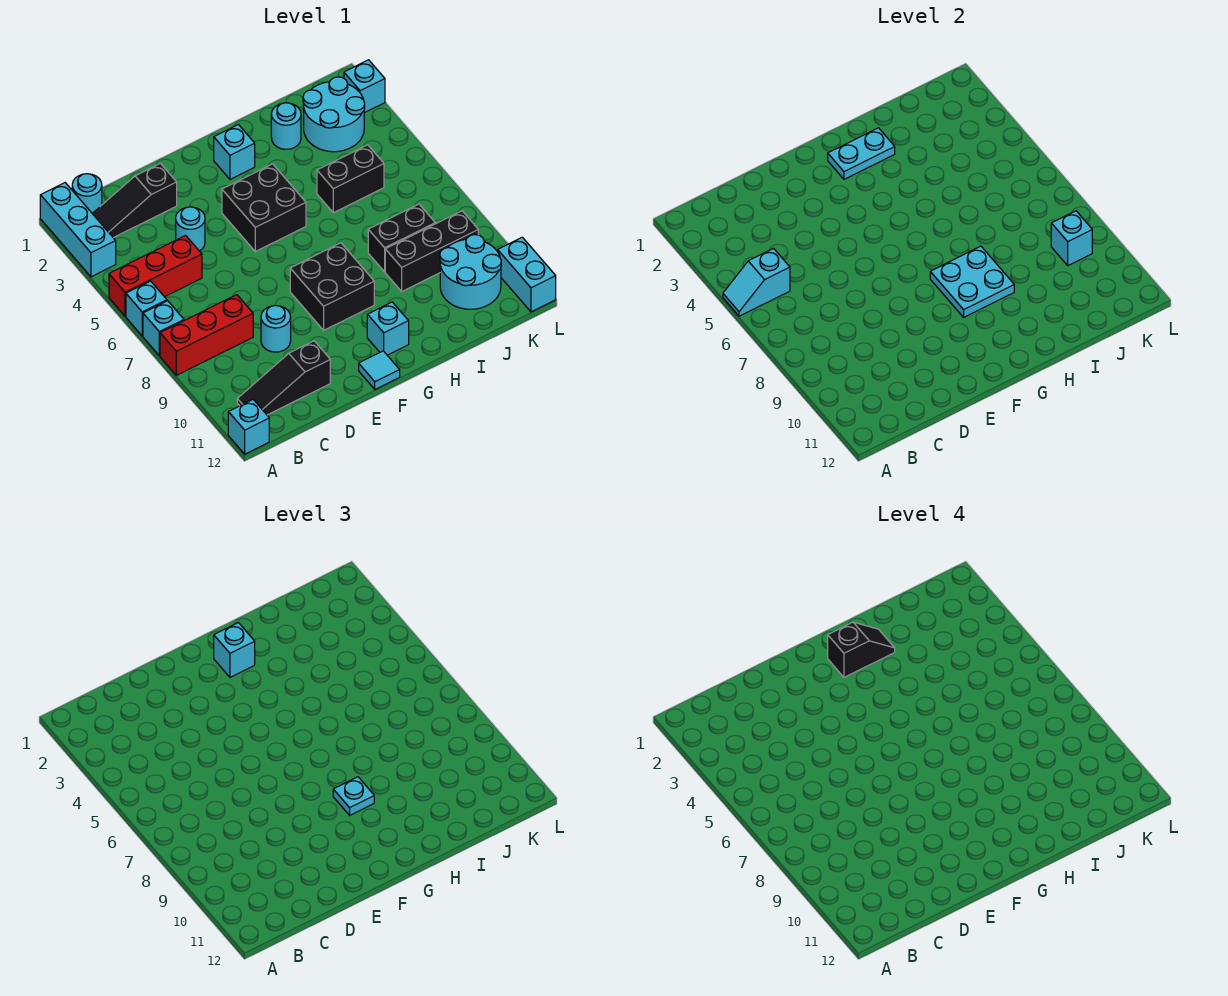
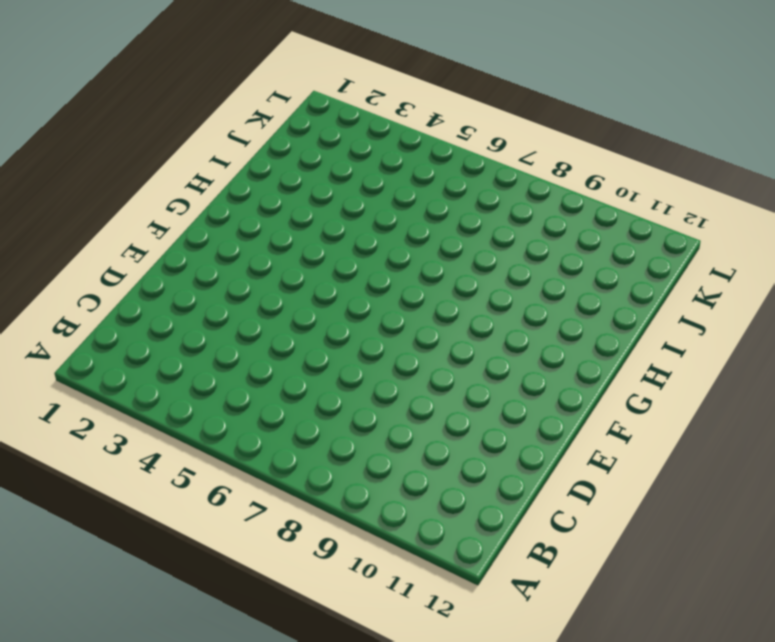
none -> cyan 1x3 brick [40,183,116,277]
none -> red 1x3 brick [109,236,202,316]
none -> cyan 1x1 brick [126,281,167,336]
none -> cyan 1x1 brick [143,301,184,356]

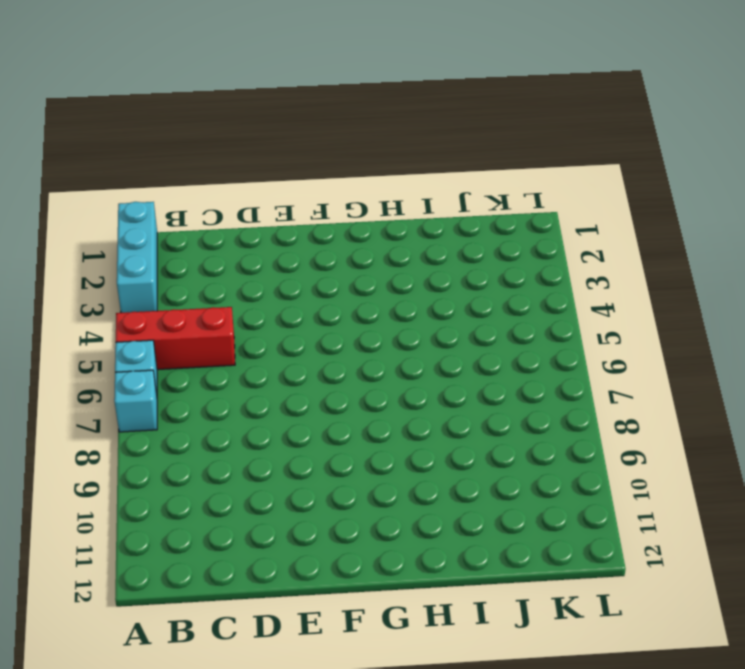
none -> red 1x3 brick [160,295,253,375]
none -> cyan 1x1 brick [228,400,269,454]
none -> cyan 1x1 round brick [72,174,102,213]
none -> black 1x3 slope [92,163,177,238]

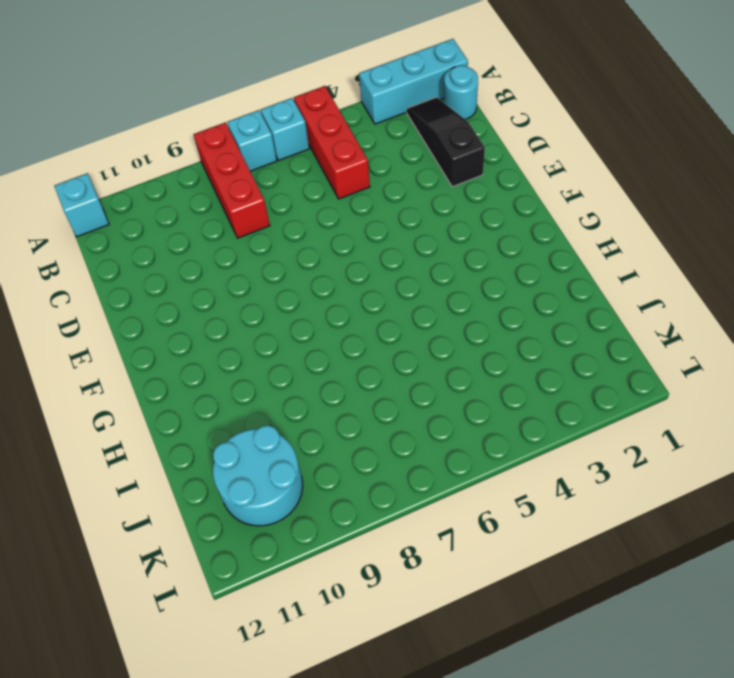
none -> black 1x3 slope [237,341,330,415]
none -> cyan 1x1 round brick [176,207,205,251]
none -> cyan 1x1 round brick [261,305,291,352]
none -> black 2x2 brick [222,164,306,251]

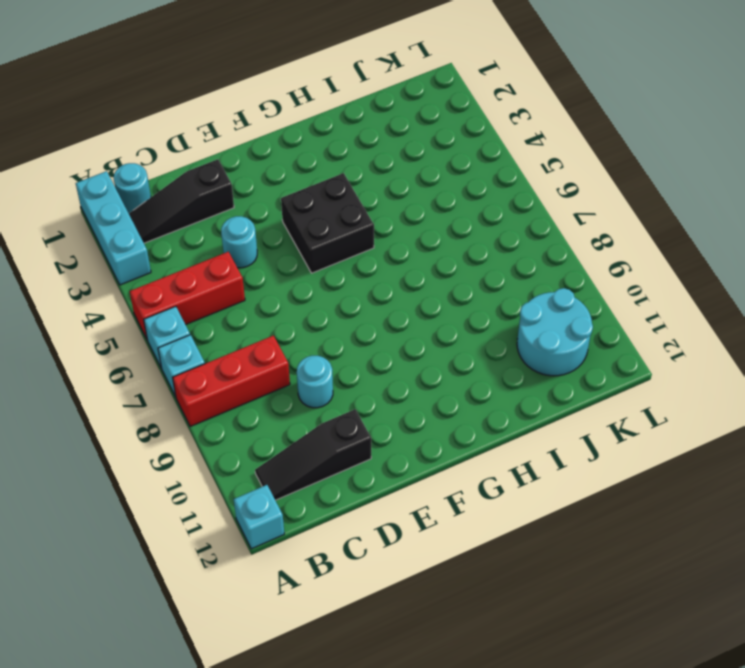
none -> black 2x2 brick [290,243,374,330]
none -> cyan 1x1 tile [359,351,400,389]
none -> cyan 1x1 brick [214,125,255,179]
none -> cyan 1x1 brick [367,302,409,355]

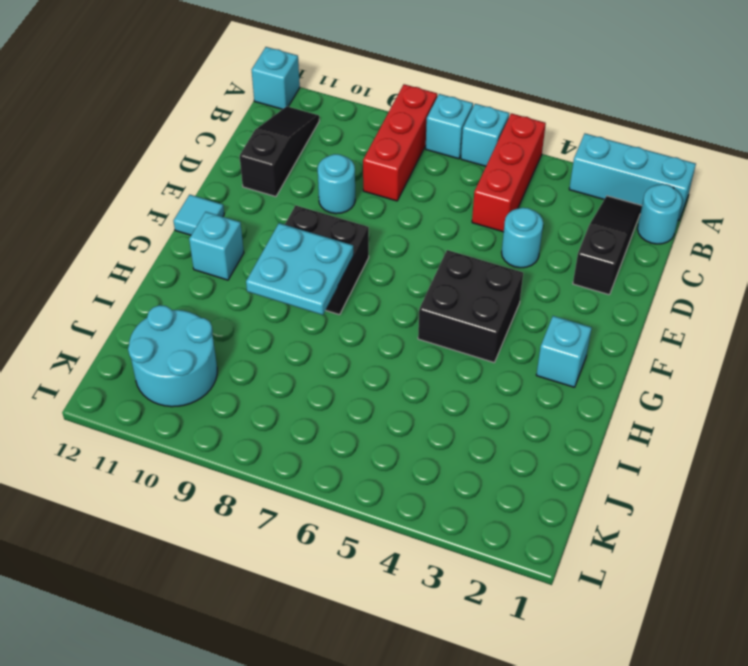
none -> cyan 1x1 round brick [271,103,301,149]
none -> black 1x2 brick [317,145,384,213]
none -> black 1x2 brick [368,204,435,272]
none -> black 1x3 brick [385,211,478,291]

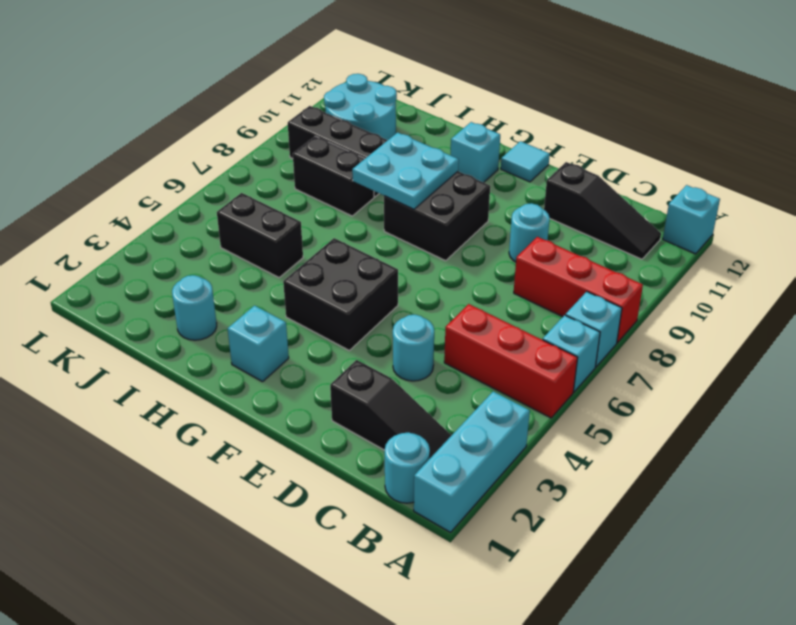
none -> cyan 2x2 round brick [303,77,365,152]
none -> cyan 1x1 brick [344,60,385,113]
none -> cyan 1x2 brick [498,237,556,312]
none -> cyan 1x2 slope [723,249,790,316]

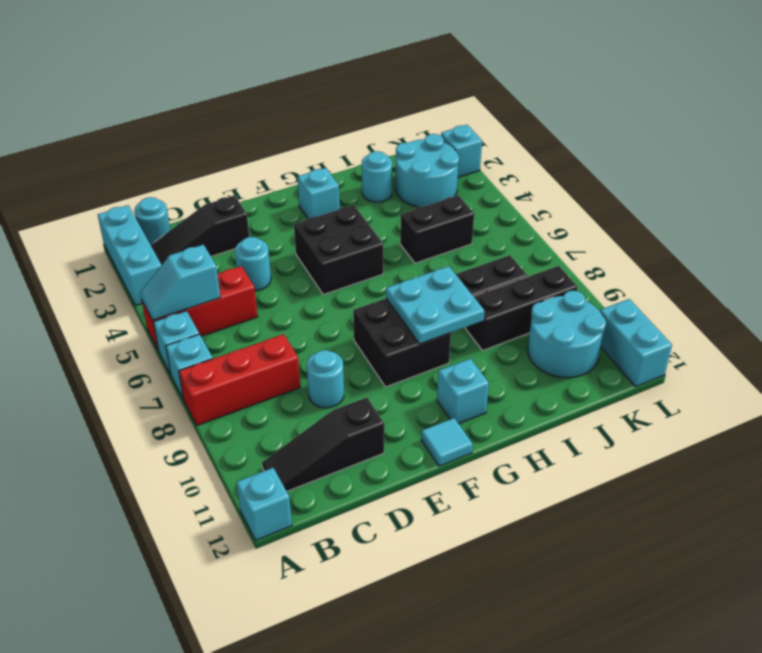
none -> cyan 1x2 plate [828,128,895,179]
none -> cyan 1x1 brick [1051,211,1092,265]
none -> cyan 1x1 brick [214,623,255,677]
none -> cyan 1x1 plate [333,777,374,815]

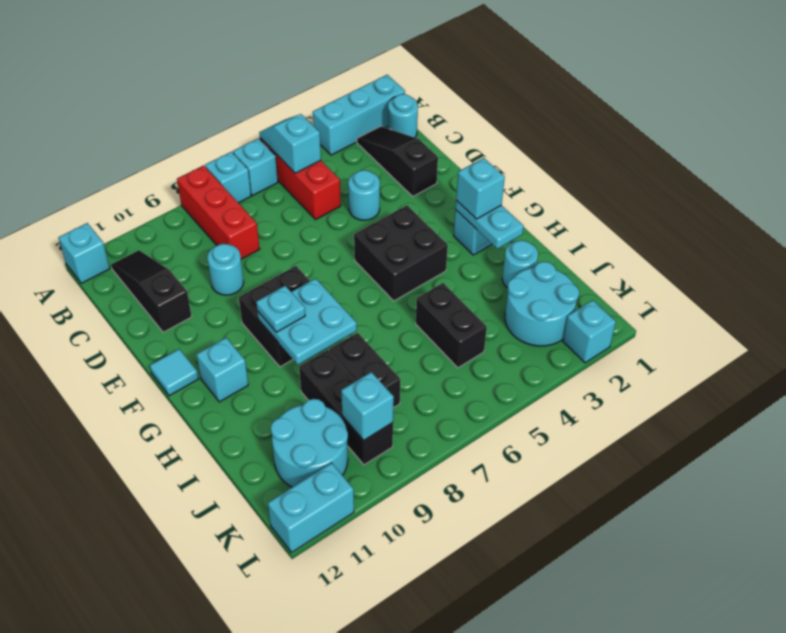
none -> black 1x2 slope [828,622,895,677]

